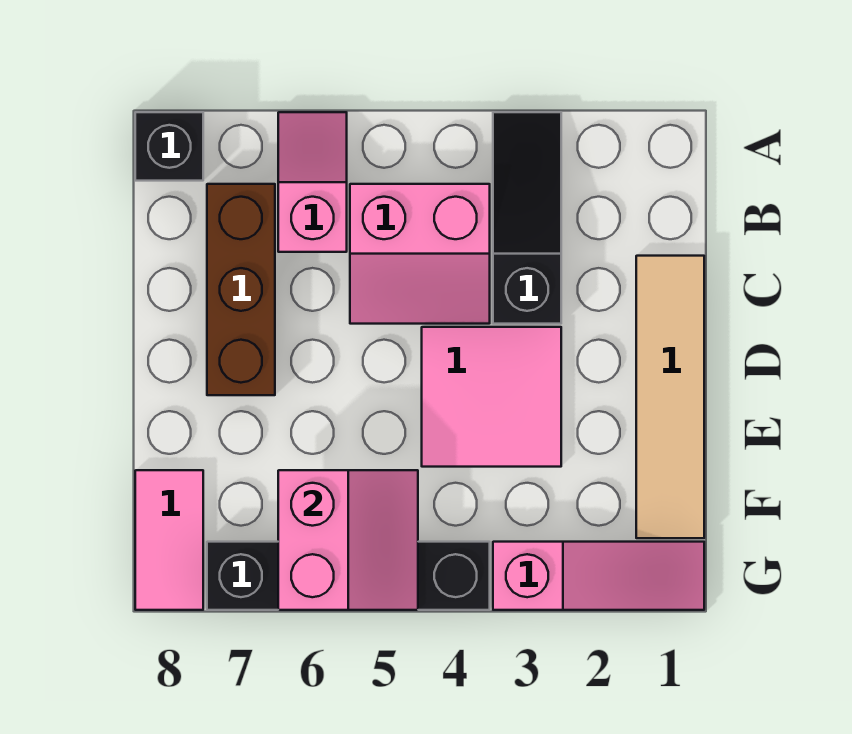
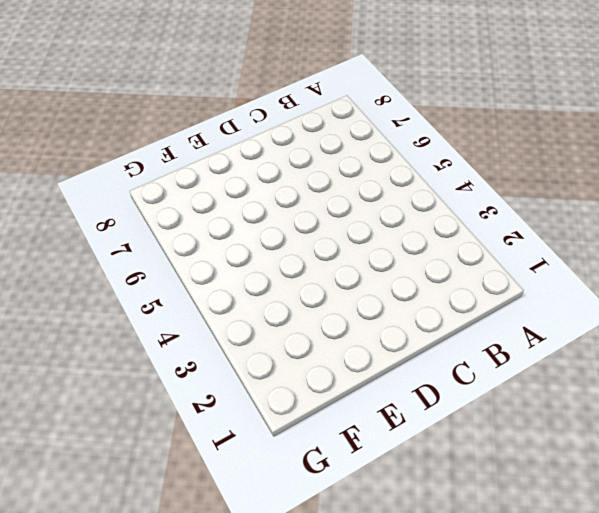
none -> black 1x3 slope [493,112,561,324]
none -> pink 1x2 slope [278,112,347,252]

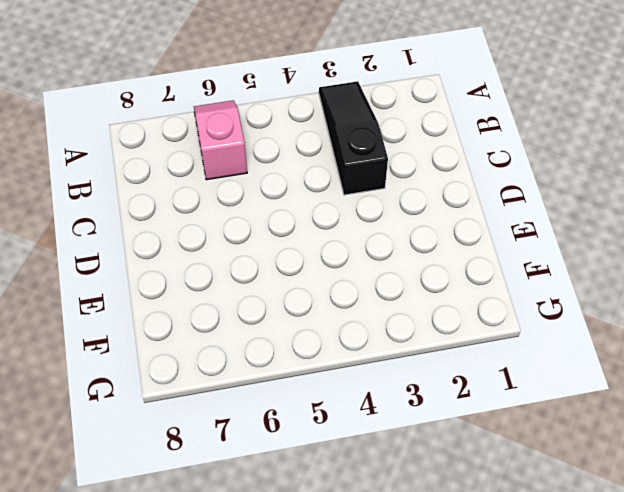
none -> black 1x1 brick [135,112,203,181]
none -> pink 2x2 slope [350,184,490,324]

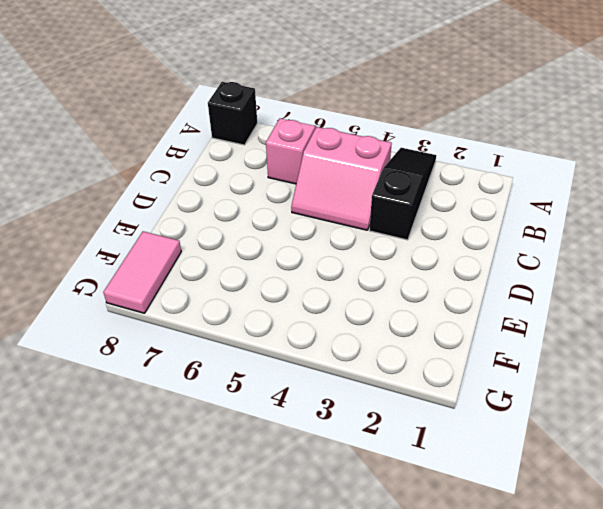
none -> brown 1x3 brick [207,184,275,395]
none -> tan 1x4 tile [636,256,704,538]

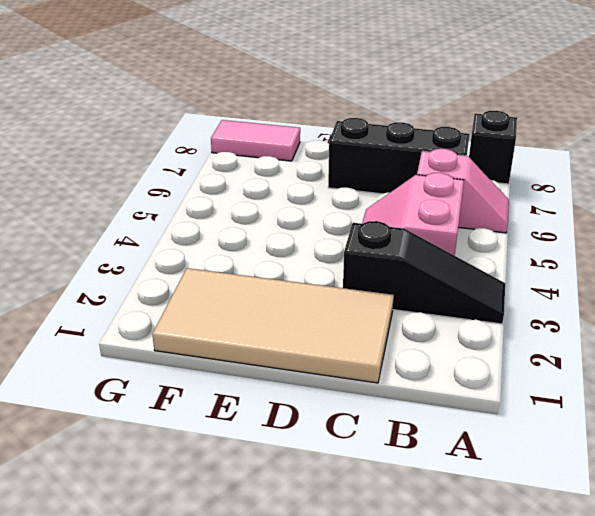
black 1x3 brick [328,118,470,194] -> brown 1x3 brick [207,184,275,395]
tan 2x4 tile [152,268,394,383] -> tan 1x4 tile [636,256,704,538]
none -> pink 2x2 tile [422,327,561,467]
none -> pink 1x3 slope [493,542,704,610]

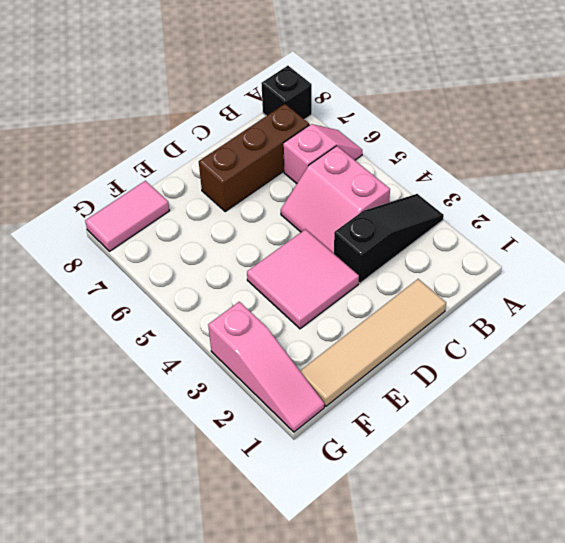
none -> black 1x4 brick [207,542,490,610]
none -> pink 2x2 slope [278,470,418,610]

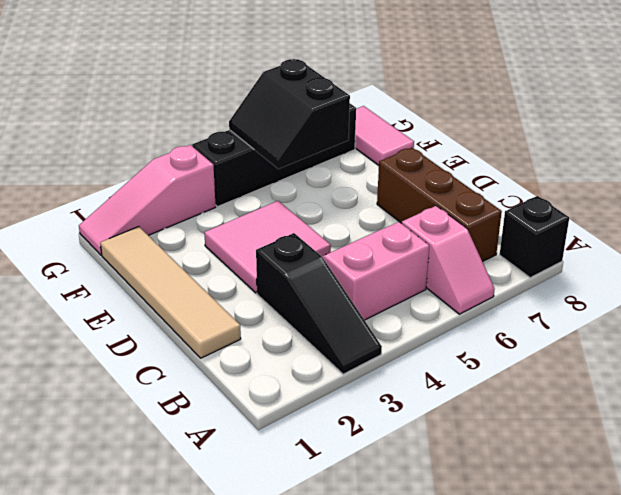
black 2x2 slope [229,59,350,169] -> pink 2x2 slope [278,470,418,610]

